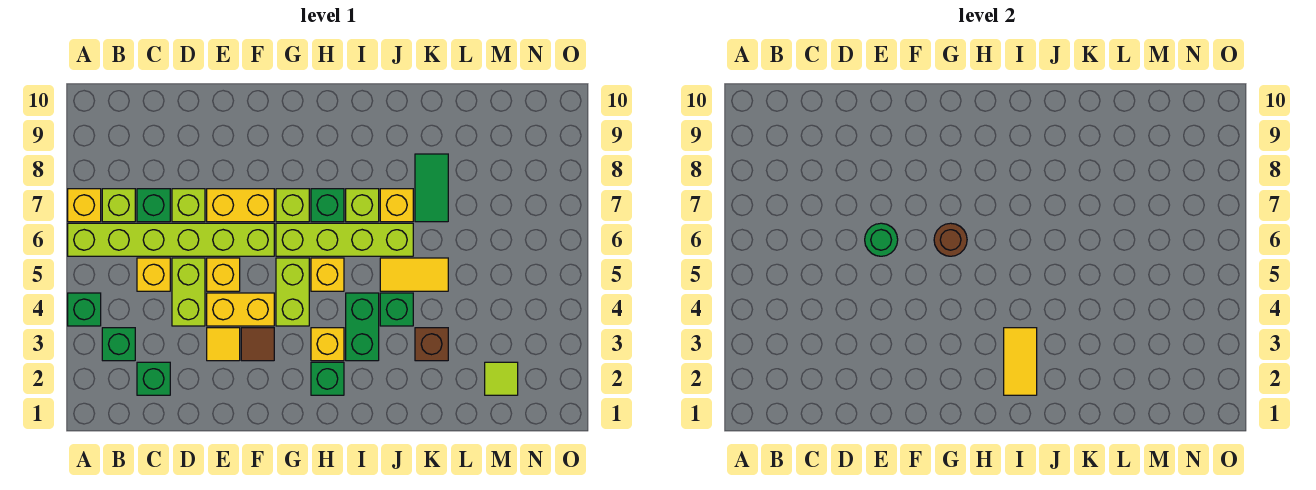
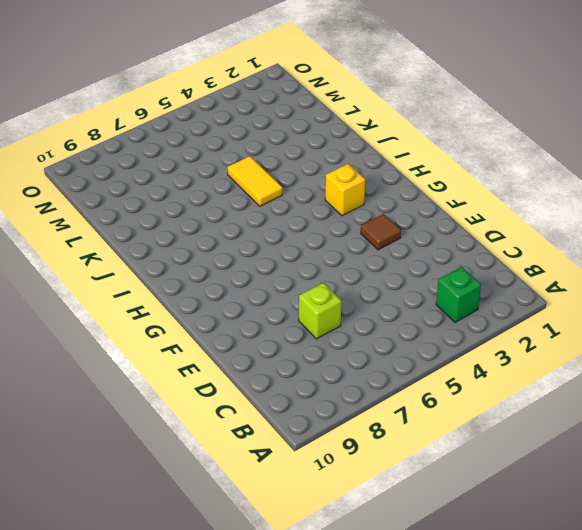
none -> green 1x1 brick [68,293,101,326]
none -> lime 1x6 brick [68,223,274,256]
none -> yellow 1x1 brick [68,189,101,222]
none -> lime 1x1 brick [102,189,135,222]

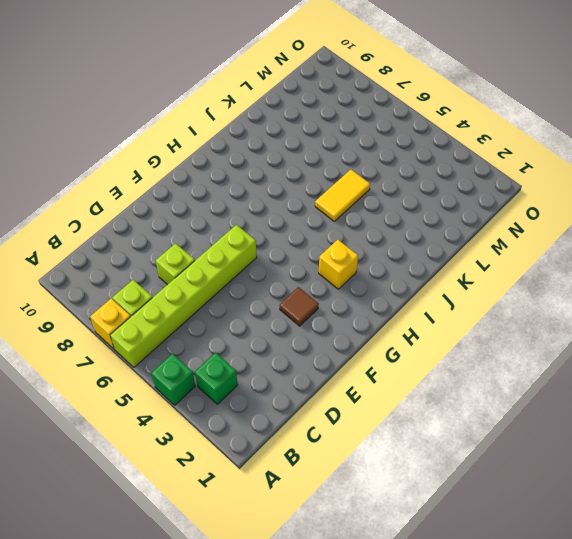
none -> green 1x1 brick [137,362,170,395]
none -> yellow 1x1 brick [137,258,170,291]
none -> green 1x1 brick [137,189,170,222]
none -> lime 1x2 brick [172,258,205,326]

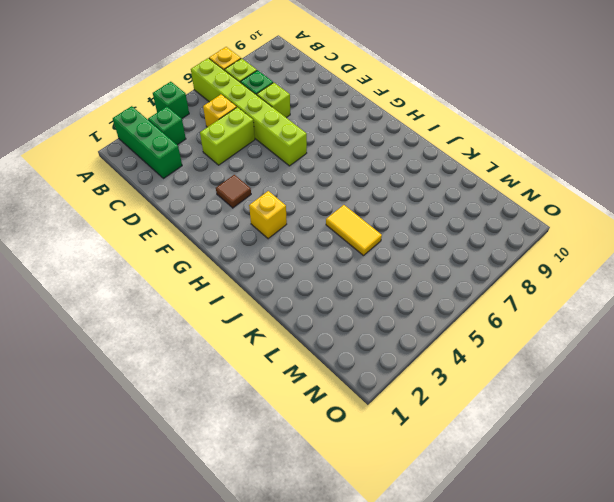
green 1x3 brick [113,106,182,179] -> green 1x1 brick [137,362,170,395]
none -> yellow 1x1 tile [207,328,240,361]
none -> yellow 1x2 brick [207,293,274,326]
none -> yellow 1x1 brick [207,258,240,291]
none -> yellow 1x2 brick [207,189,274,222]

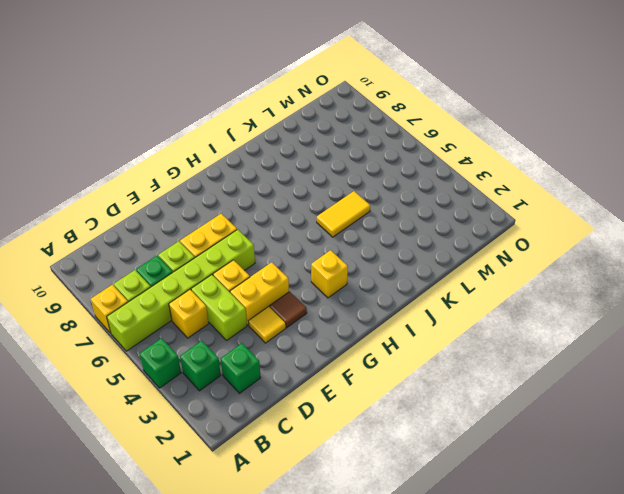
none -> lime 1x2 brick [276,258,309,326]
none -> lime 1x4 brick [276,223,413,256]
none -> lime 1x1 brick [276,189,309,222]
none -> green 1x1 brick [311,362,344,395]

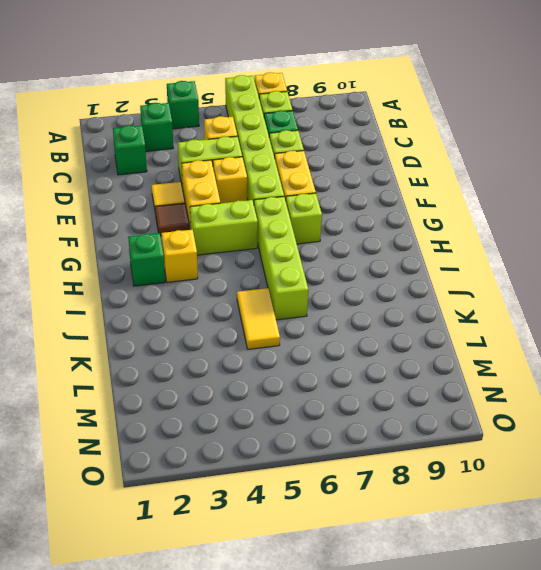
none -> yellow 1x1 brick [311,258,344,291]
none -> green 1x1 brick [311,189,344,222]
none -> green 1x2 brick [346,293,379,361]
none -> lime 1x1 brick [346,189,379,222]

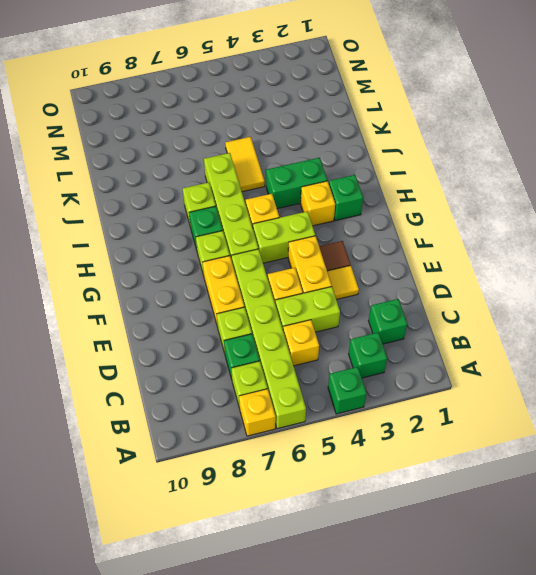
none -> green 1x1 brick [380,293,413,326]
none -> yellow 1x1 brick [380,189,413,222]
none -> brown 1x1 brick [415,328,448,361]
none -> green 1x2 tile [415,154,448,222]

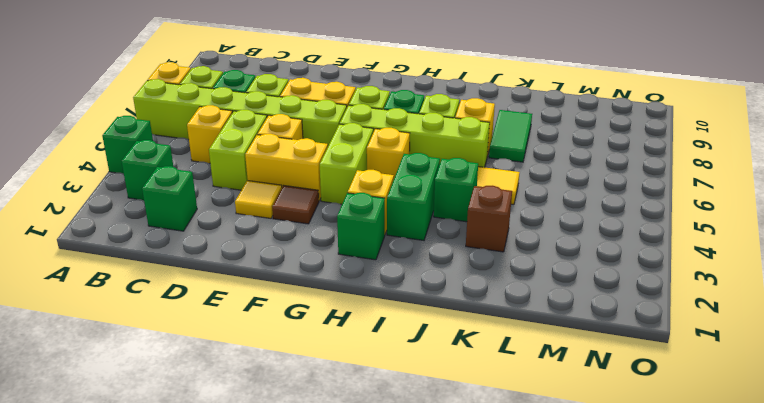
none -> lime 1x1 tile [485,362,518,395]
none -> green 1x1 round brick [865,223,898,256]
none -> brown 1x1 round brick [934,223,967,256]
none -> yellow 1x2 tile [1004,328,1037,395]

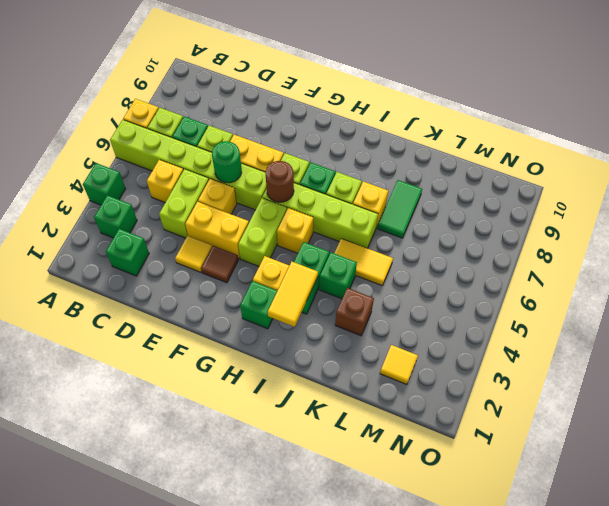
yellow 1x1 tile [380,345,418,384] -> lime 1x1 tile [485,362,518,395]

